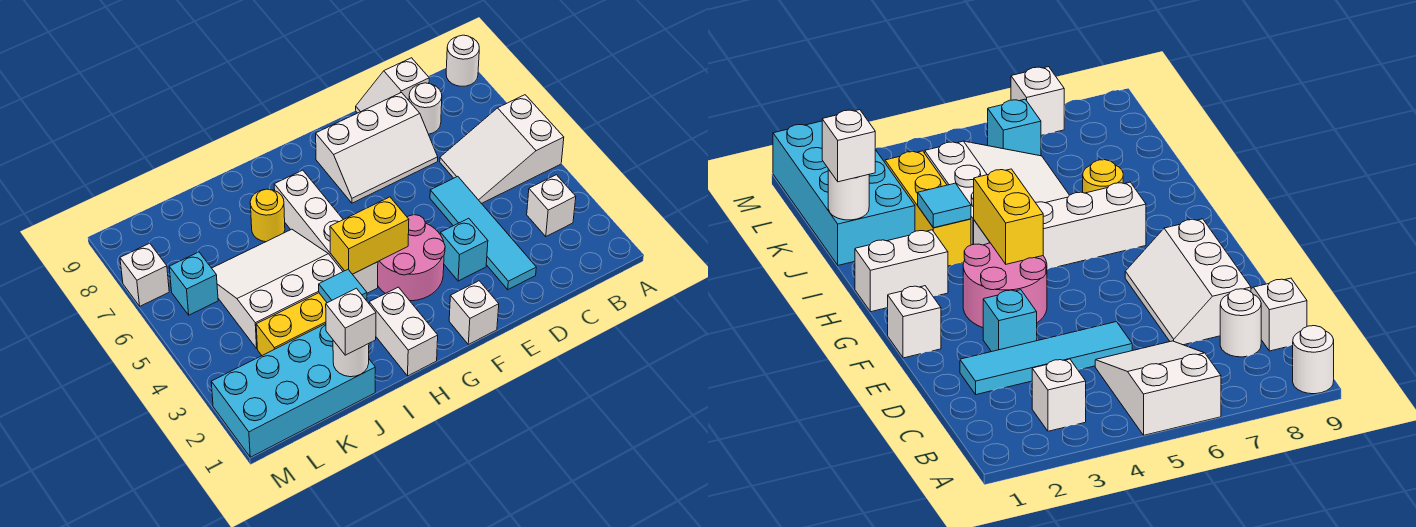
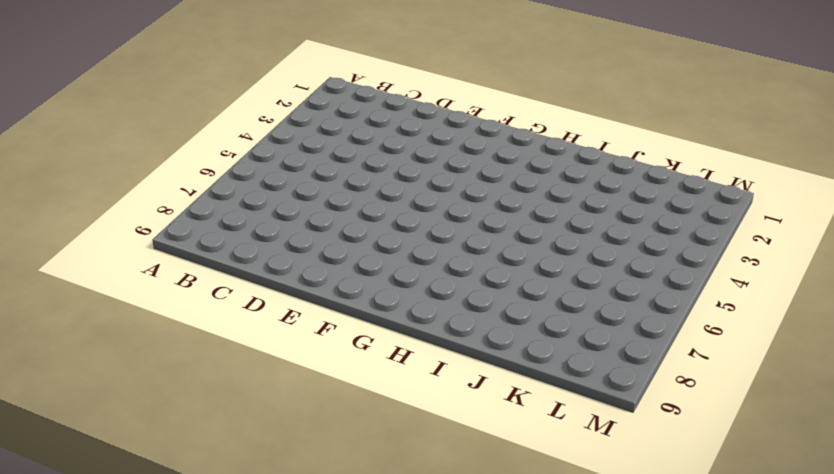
none -> white 2x3 slope [440,95,564,204]
none -> white 1x1 round brick [446,35,479,86]
none -> white 1x1 brick [527,175,576,236]

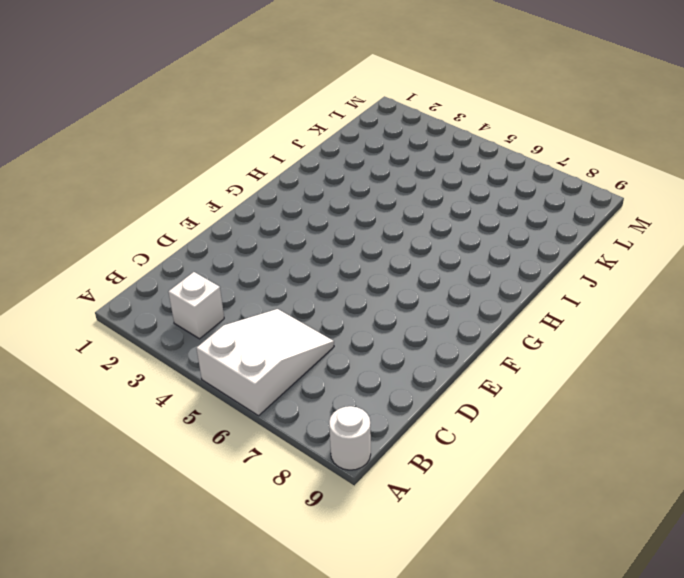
none -> white 1x1 round brick [409,83,442,134]
none -> white 1x2 slope [356,58,429,113]
none -> cyan 1x4 tile [430,176,536,290]

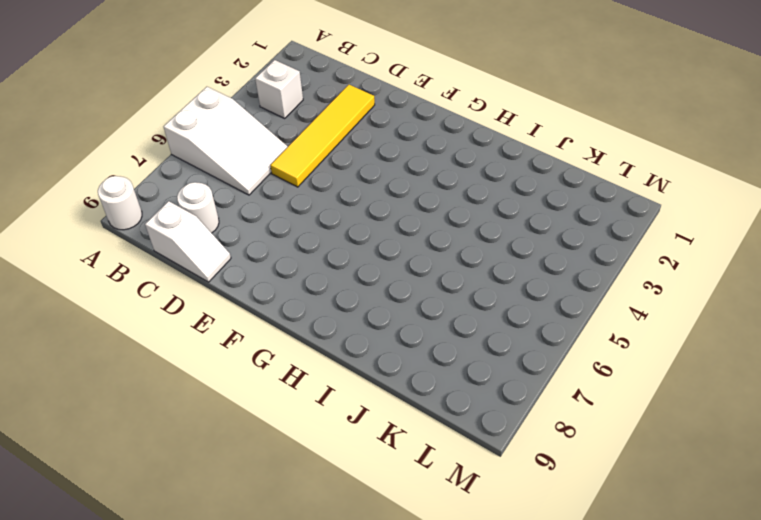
yellow 1x4 tile [270,85,375,187] -> cyan 1x4 tile [430,176,536,290]
none -> white 2x3 slope [316,93,438,203]
none -> cyan 1x1 brick [440,218,488,281]
none -> white 1x1 brick [449,281,499,345]

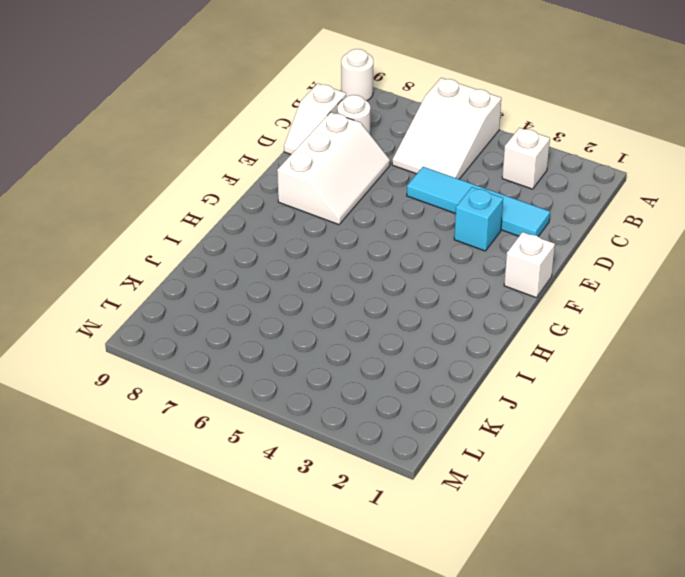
none -> pink 2x2 round brick [378,215,445,301]
none -> white 1x2 brick [369,287,438,376]
none -> white 1x4 brick [274,170,378,293]

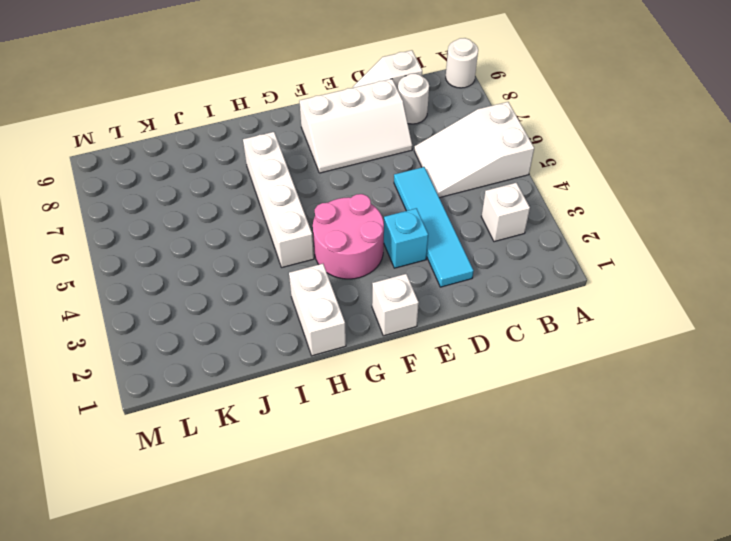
none -> yellow 1x3 brick [256,293,327,355]
none -> white 3x3 slope [212,229,343,348]
none -> yellow 1x1 round brick [250,189,285,242]

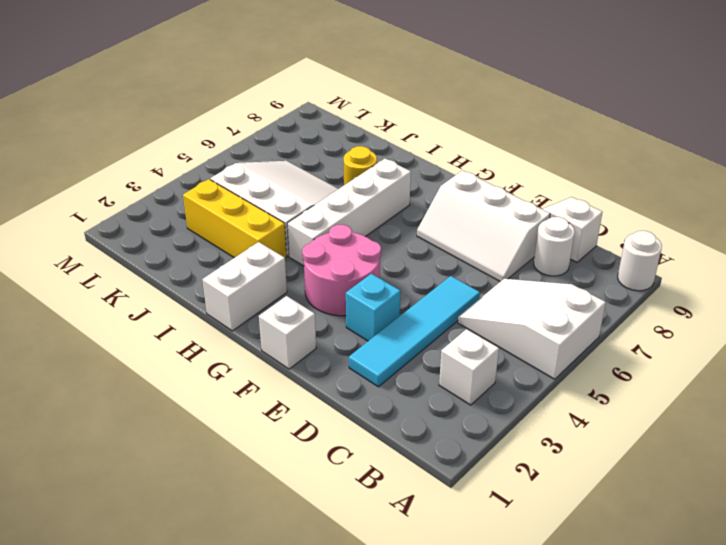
none -> cyan 2x4 brick [211,324,375,457]
none -> cyan 1x1 brick [169,252,218,315]
none -> white 1x1 brick [120,243,169,306]

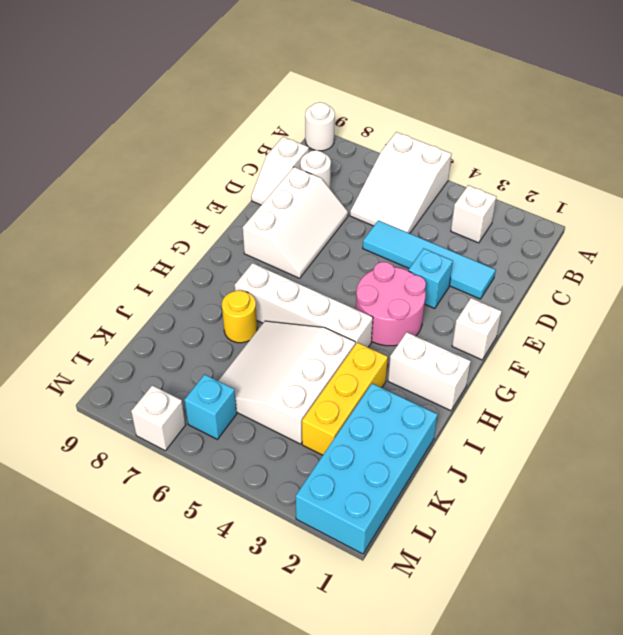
none -> yellow 1x2 brick [330,197,409,274]
none -> cyan 1x1 tile [319,270,367,303]
none -> white 1x1 round brick [333,340,369,377]

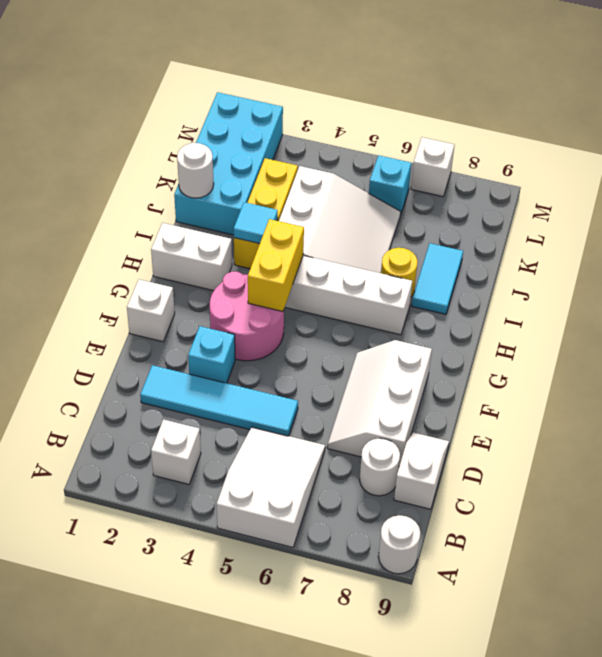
cyan 1x2 tile [412,243,463,314] -> none
none -> white 1x1 brick [326,288,376,355]

